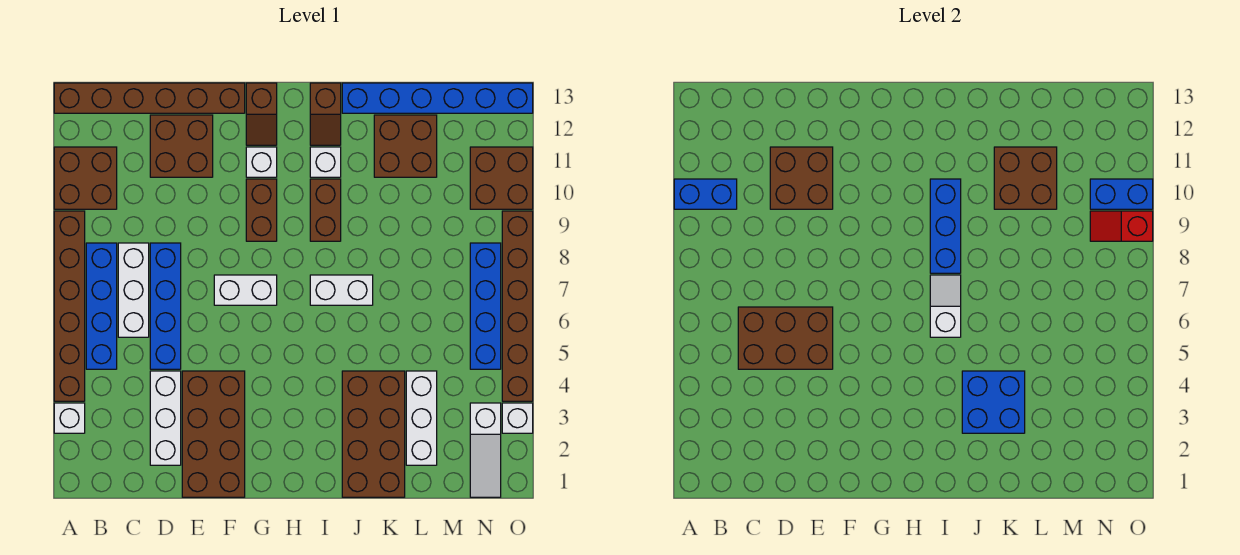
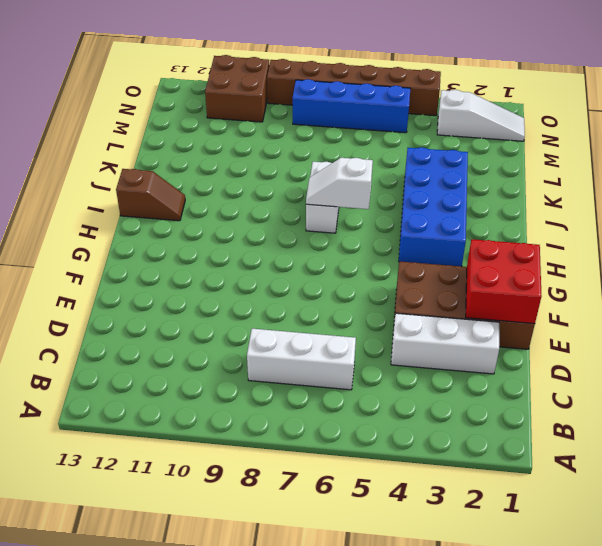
red 2x2 brick [466,239,542,324] -> none
blue 2x4 brick [399,147,468,267] -> brown 2x4 brick [342,371,405,497]
none -> white 1x1 brick [54,403,85,433]
none -> brown 1x6 brick [54,211,85,401]
none -> brown 2x2 brick [54,147,117,209]
none -> brown 1x6 brick [54,83,245,113]

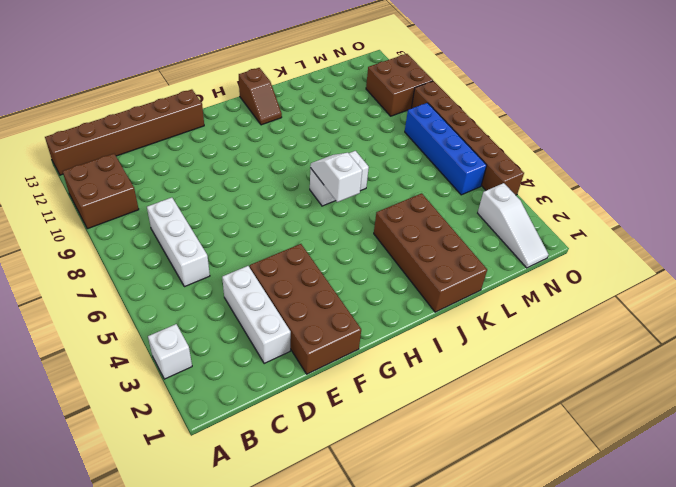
none -> brown 1x6 brick [54,211,85,401]
none -> blue 1x4 brick [86,243,117,369]
none -> blue 1x4 brick [150,243,181,369]
none -> brown 2x2 brick [150,115,213,177]

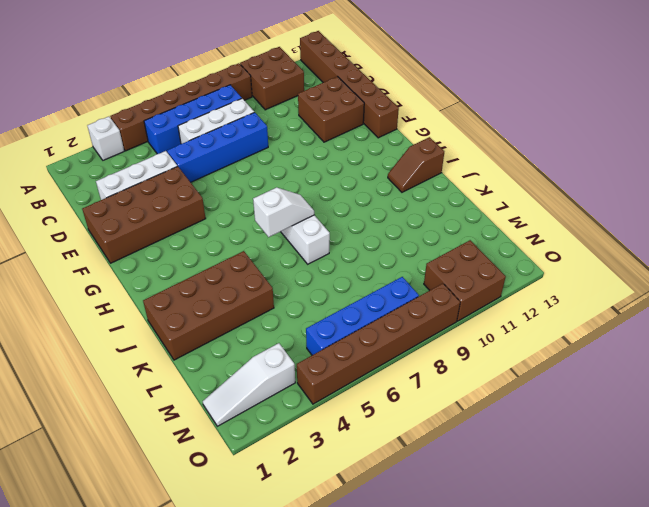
none -> white 1x2 brick [214,275,277,305]
none -> brown 1x2 brick [246,179,277,241]
none -> white 1x1 brick [246,147,277,177]
none -> brown 1x2 slope [246,83,277,145]

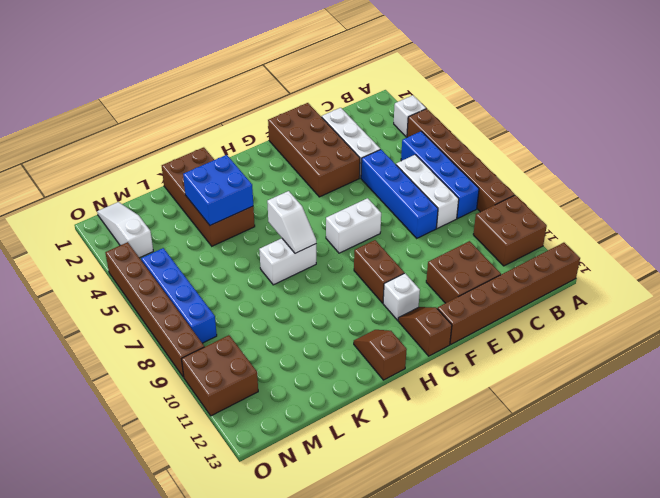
none -> brown 1x2 brick [310,179,341,241]
none -> white 1x1 brick [310,147,341,177]
none -> blue 1x6 brick [342,83,533,113]
none -> brown 2x2 brick [374,115,437,177]

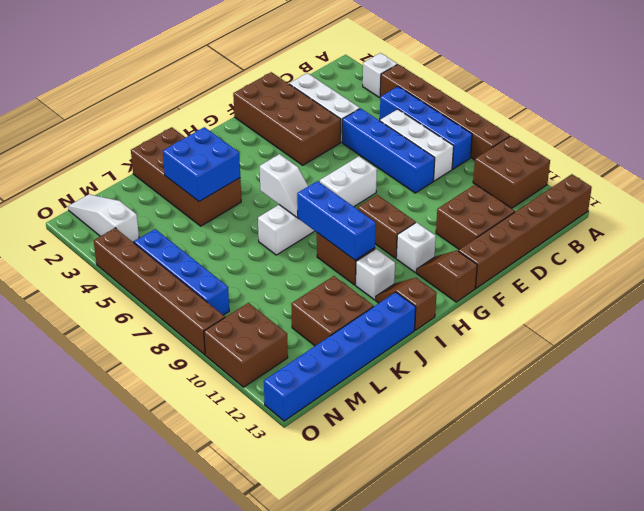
none -> white 1x3 brick [406,371,437,465]
none -> white 1x1 brick [502,403,533,433]
none -> blue 1x2 brick [674,179,737,209]
none -> brown 2x3 brick [738,307,833,369]

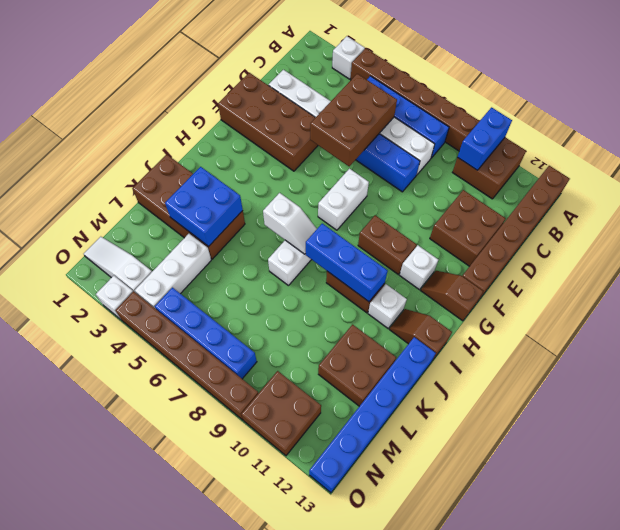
white 1x3 brick [135,234,211,309] -> white 1x3 brick turned to [406,371,437,465]
none -> brown 2x2 brick [770,147,833,209]
none -> brown 2x2 brick [994,147,1057,209]
none -> red 1x2 slope [1090,211,1153,241]
none -> blue 1x2 brick [1090,179,1153,209]

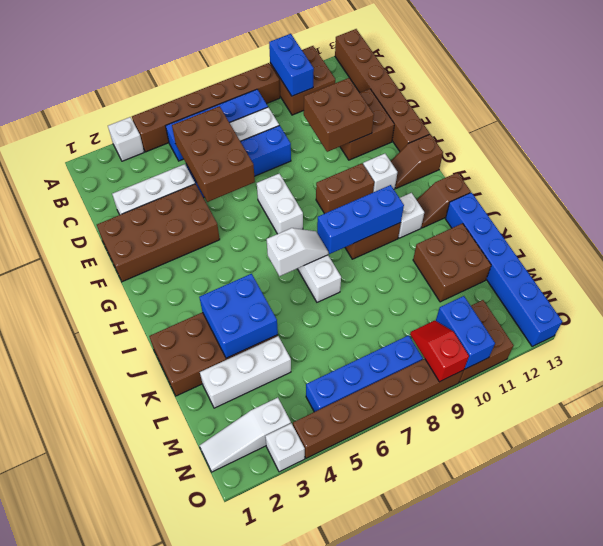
none -> brown 2x2 brick [994,147,1057,209]

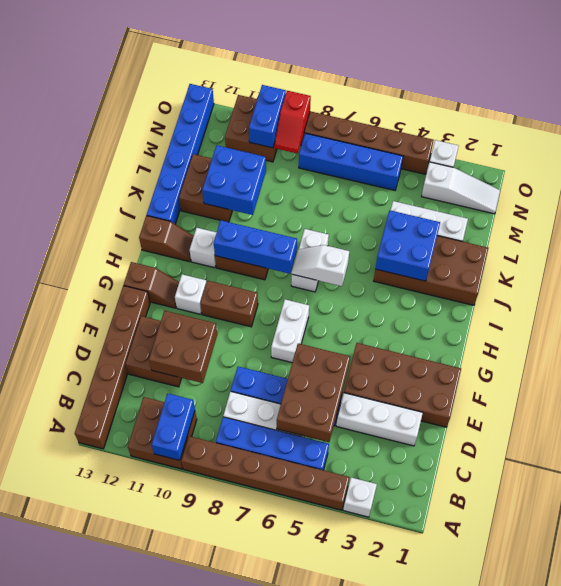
blue 2x2 brick [202,145,266,215] -> brown 2x2 brick [994,147,1057,209]

